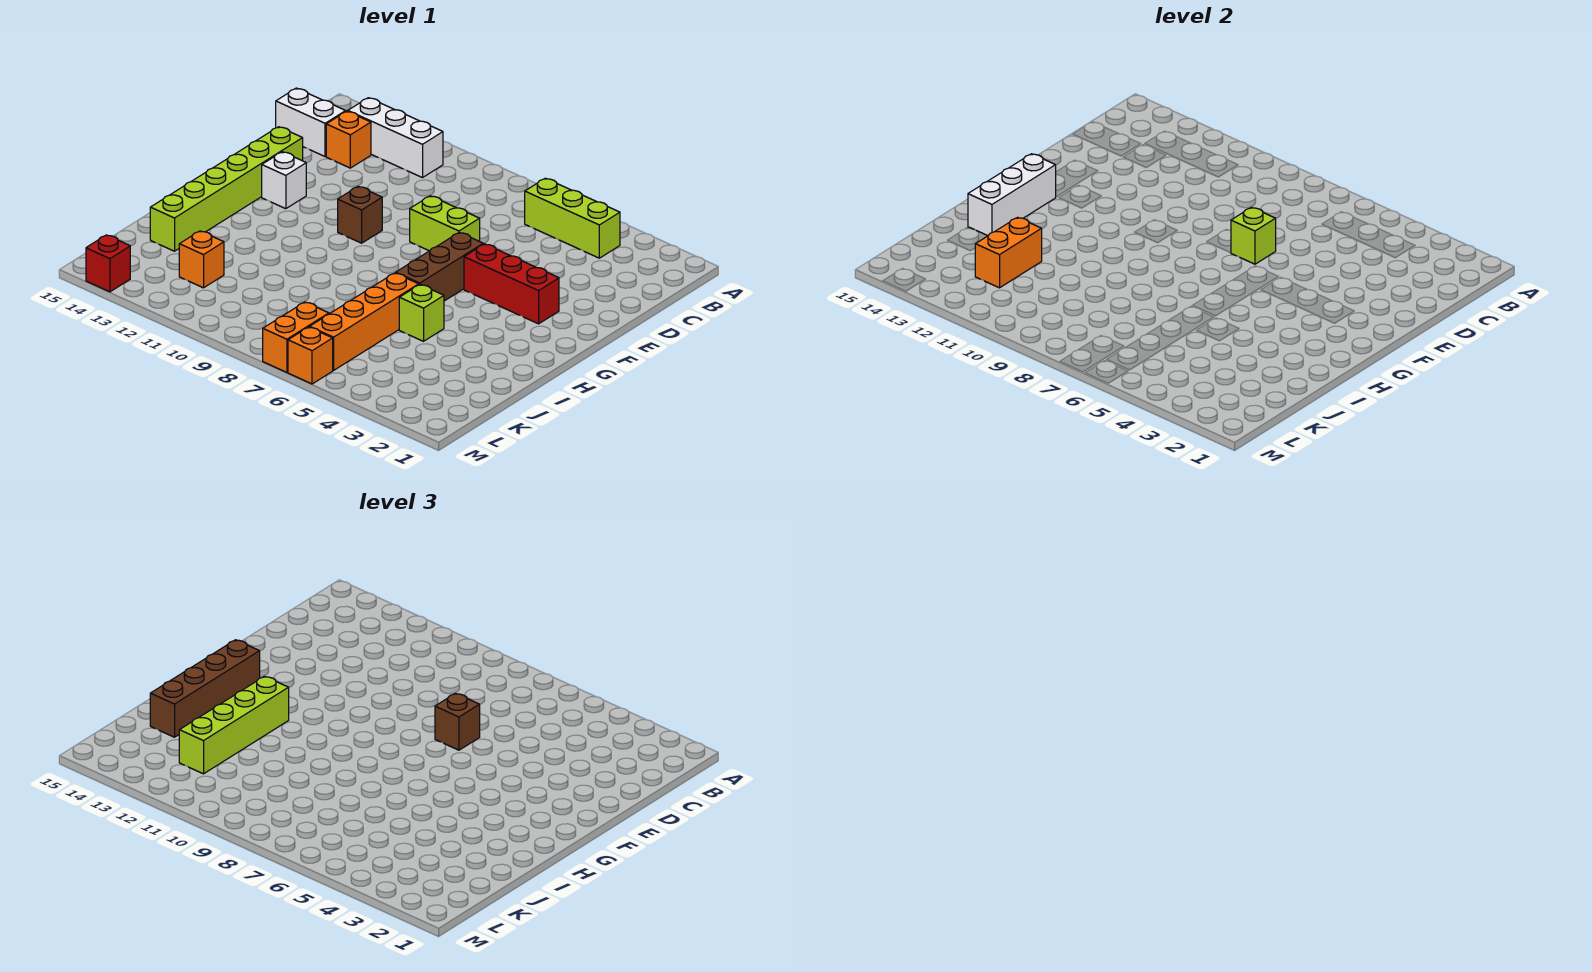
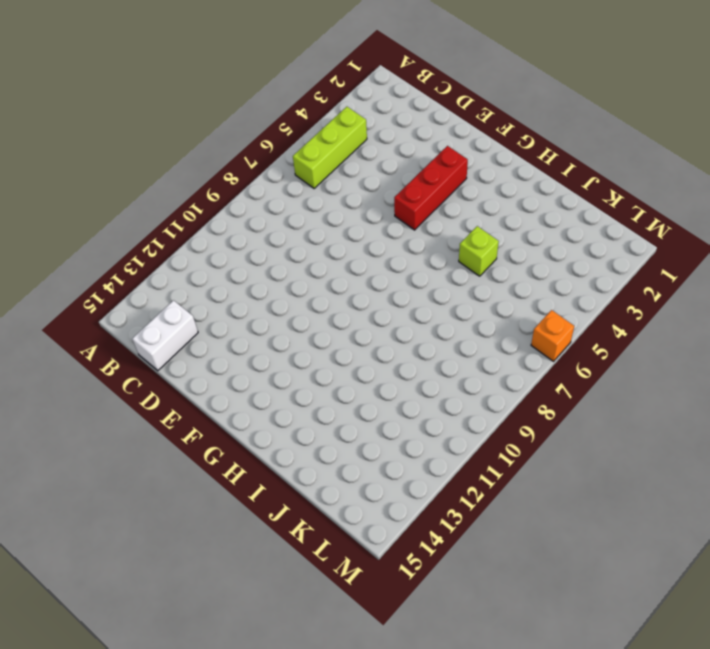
none -> white 1x3 brick [348,98,443,178]
none -> orange 1x1 brick [326,111,371,168]
none -> lime 1x2 brick [410,196,480,251]

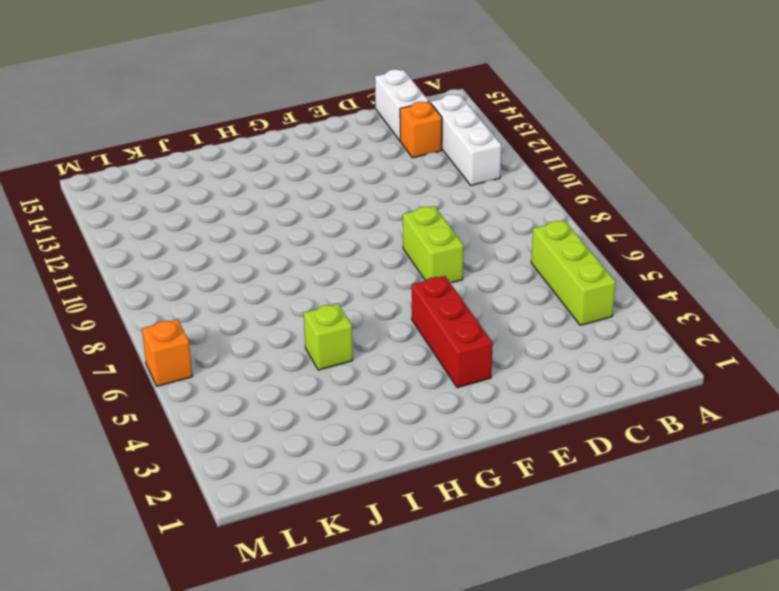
none -> lime 1x6 brick [150,127,303,251]
none -> brown 1x3 brick [396,232,483,301]
none -> brown 1x1 brick [338,186,382,243]

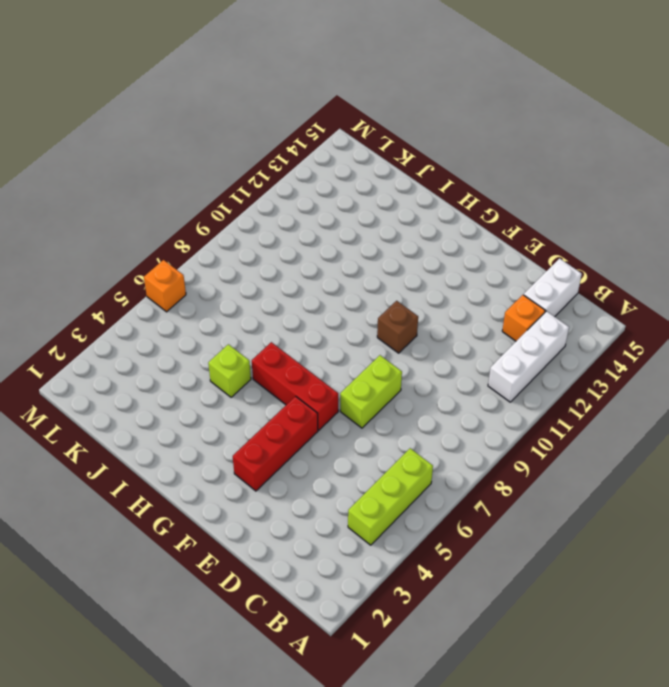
red 1x3 brick [252,342,338,430] -> brown 1x3 brick [396,232,483,301]
none -> lime 1x6 brick [150,127,303,251]
none -> white 1x1 brick [262,152,306,209]
none -> orange 1x4 brick [310,273,419,370]

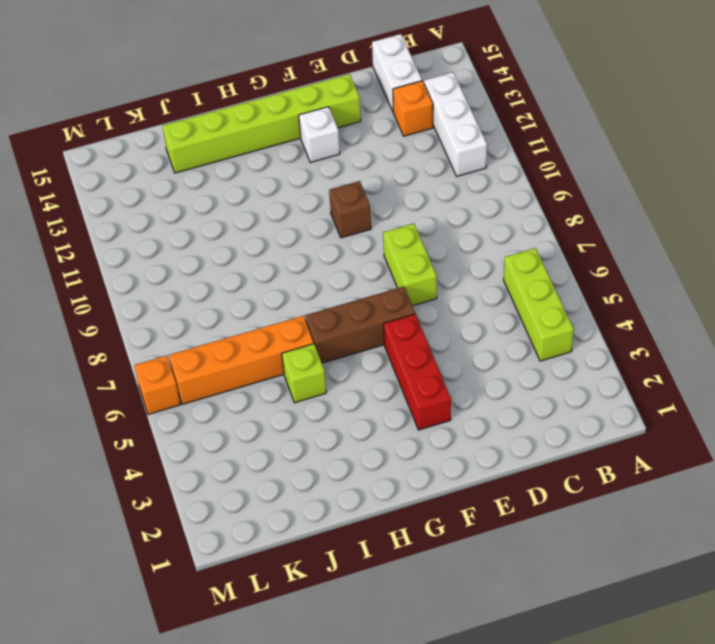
none -> orange 1x1 brick [179,231,224,288]
none -> orange 1x2 brick [263,302,329,372]
none -> red 1x1 brick [86,235,130,292]

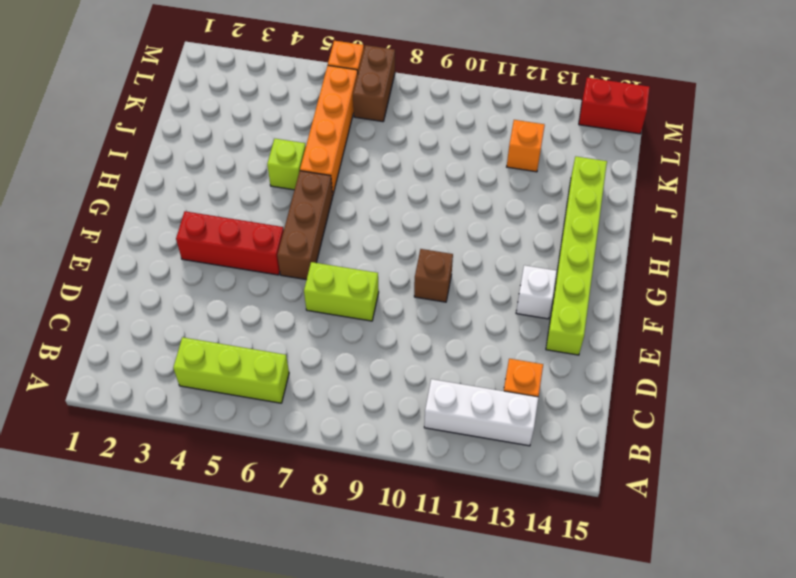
brown 1x2 brick [353,45,395,122] -> orange 1x2 brick [263,302,329,372]
red 1x2 brick [579,78,650,134] -> red 1x1 brick [86,235,130,292]
none -> white 1x2 brick [276,88,346,157]
none -> lime 1x1 brick [1231,207,1276,264]
none -> white 1x3 brick [968,154,1056,236]

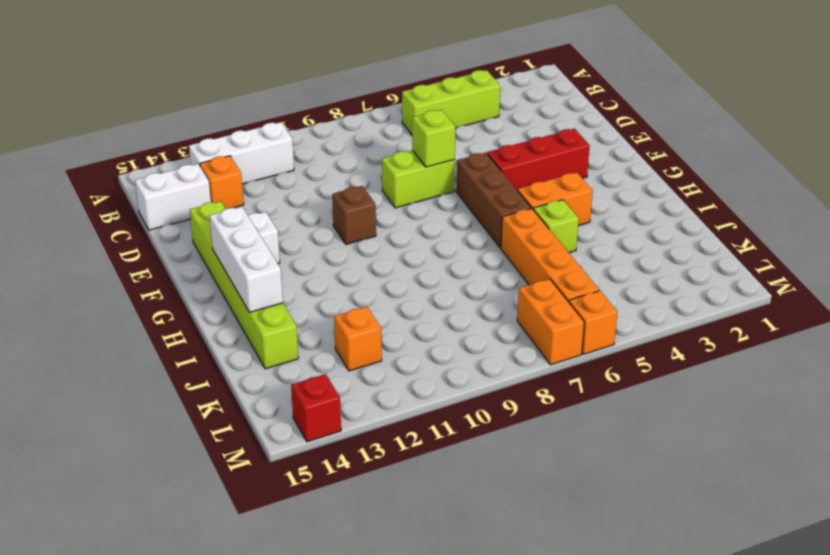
orange 1x2 brick [518,172,593,226] -> orange 1x2 brick turned to [975,217,1042,288]
none -> brown 1x1 brick [435,693,480,750]
none -> brown 1x4 brick [150,640,260,737]
none -> lime 1x4 brick [179,676,289,774]

